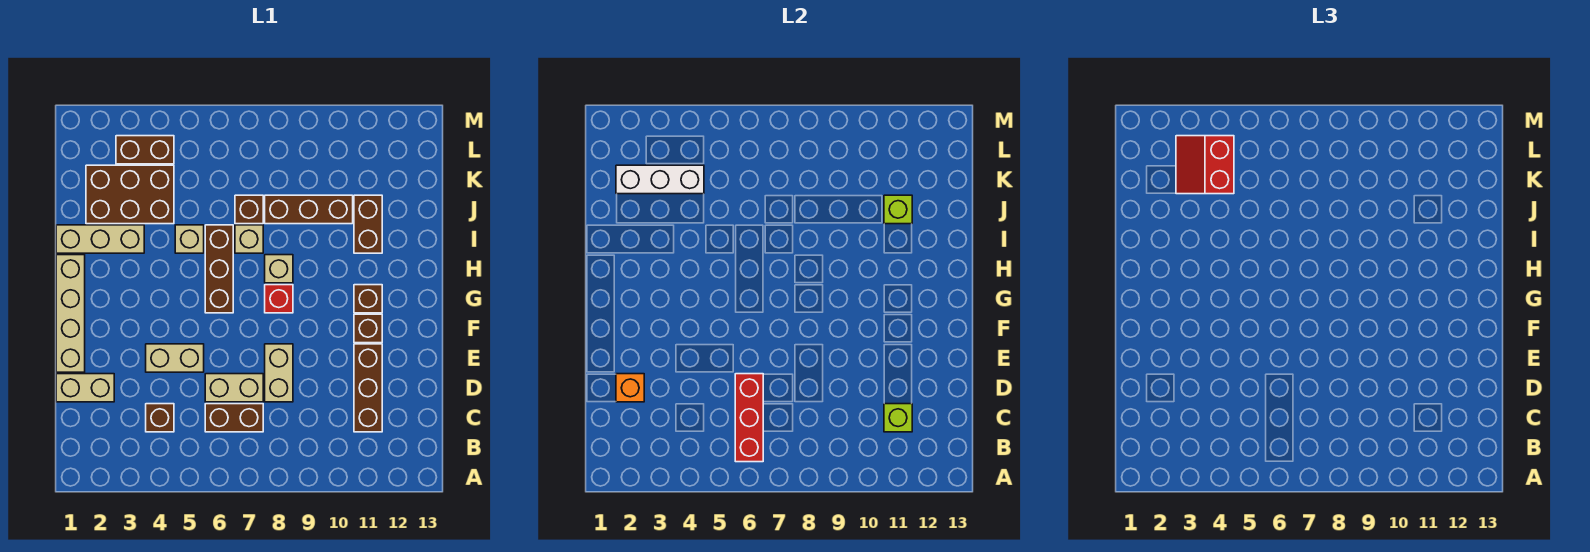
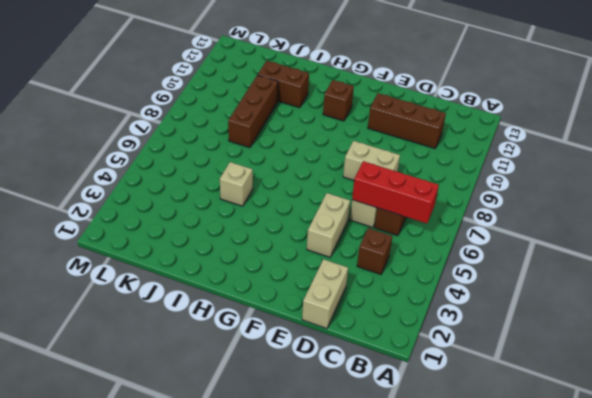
none -> tan 1x4 brick [56,255,85,372]
none -> brown 1x1 brick [354,314,382,343]
none -> brown 1x3 brick [205,225,233,313]

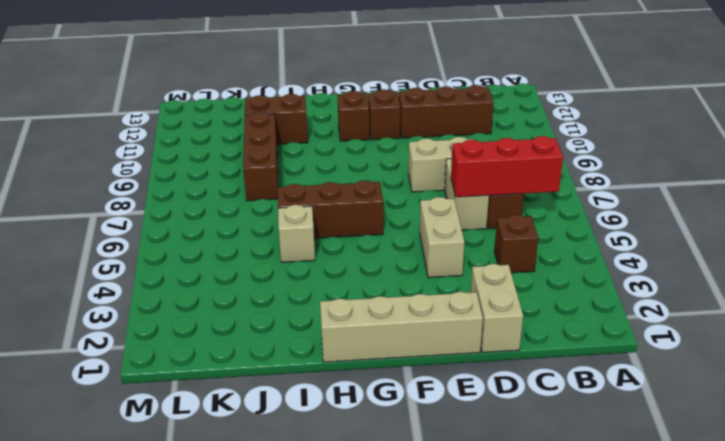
none -> red 1x1 brick [265,285,293,313]
none -> tan 1x1 brick [265,255,293,283]
none -> tan 1x3 brick [56,225,144,253]

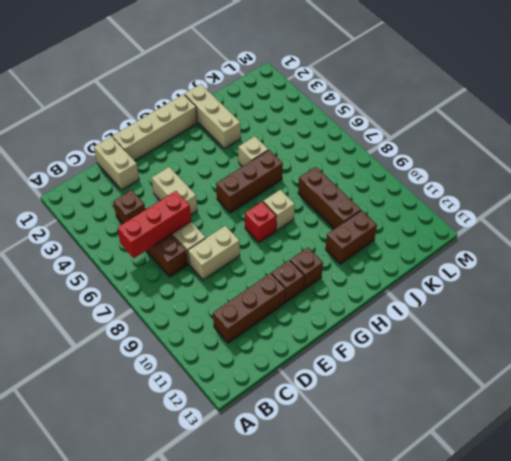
none -> tan 1x1 brick [235,225,263,253]
none -> brown 2x3 brick [86,165,174,224]
none -> brown 1x1 brick [235,195,263,224]

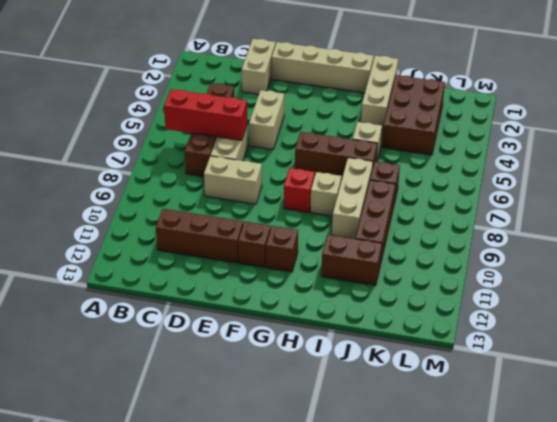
tan 1x3 brick [332,158,373,239] -> tan 1x1 brick [235,225,263,253]
none -> brown 1x2 brick [116,136,174,164]
none -> lime 1x1 brick [884,404,912,432]
none -> orange 1x1 brick [616,374,644,402]

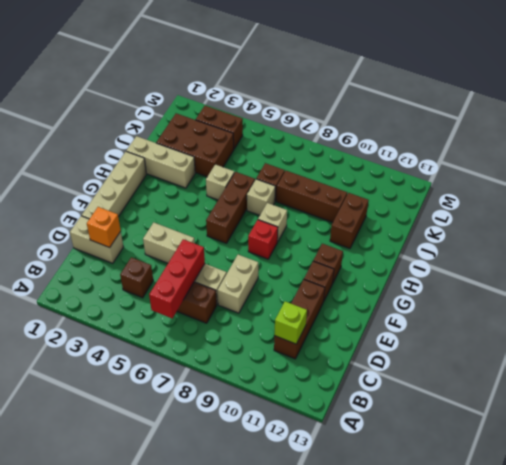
none -> lime 1x1 brick [884,195,912,224]
none -> white 1x3 brick [616,165,704,194]
none -> red 2x2 slope [1176,136,1234,194]

